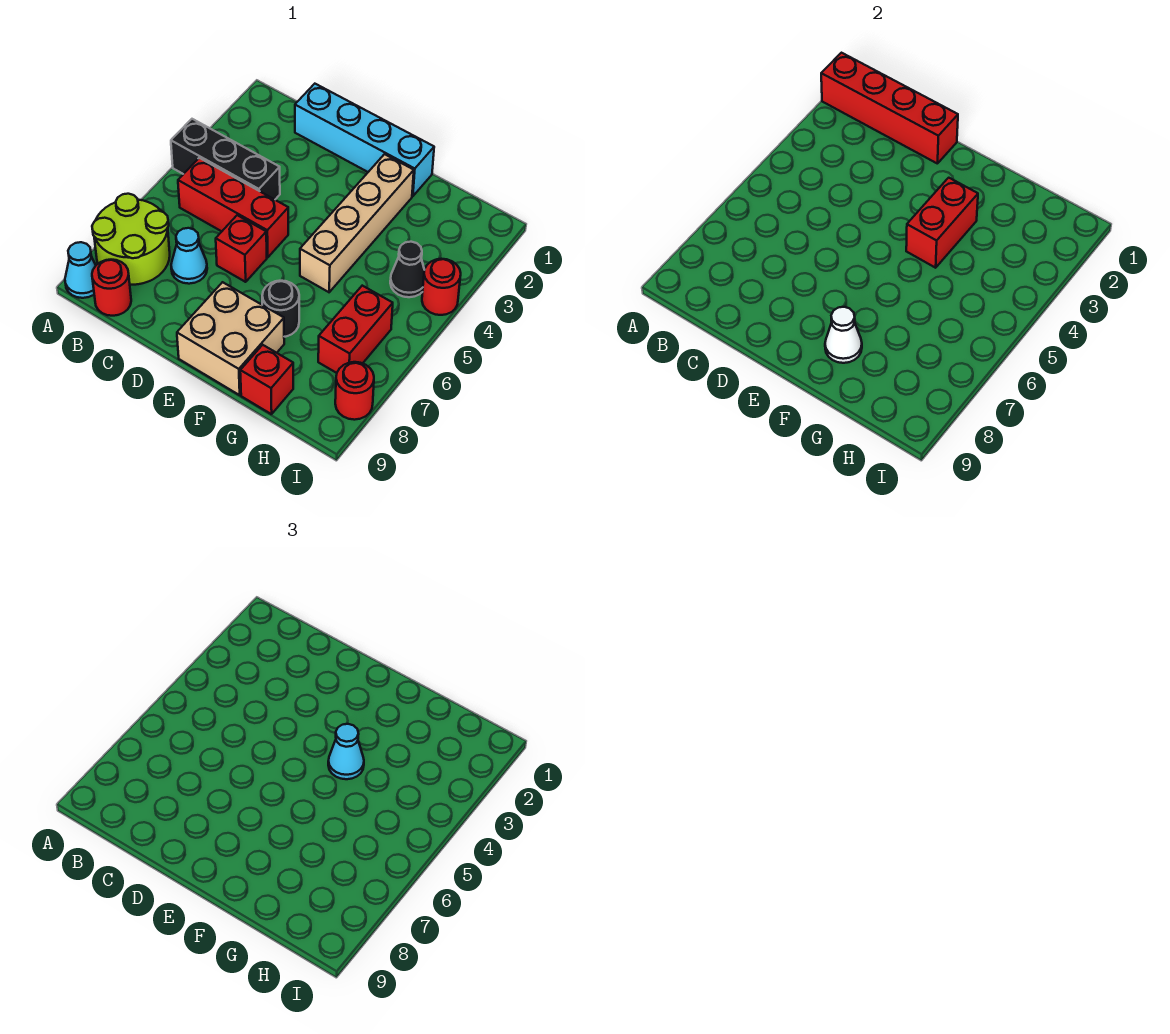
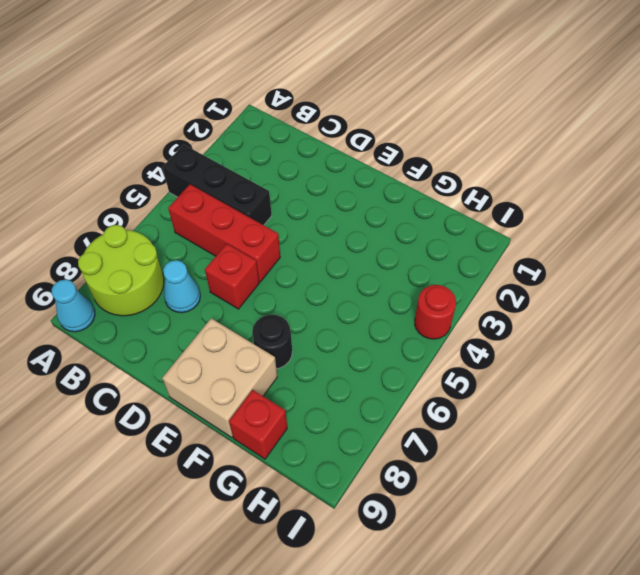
none -> red 1x1 round brick [92,260,131,316]
none -> cyan 1x4 brick [295,84,434,196]
none -> tan 1x4 brick [300,154,414,292]

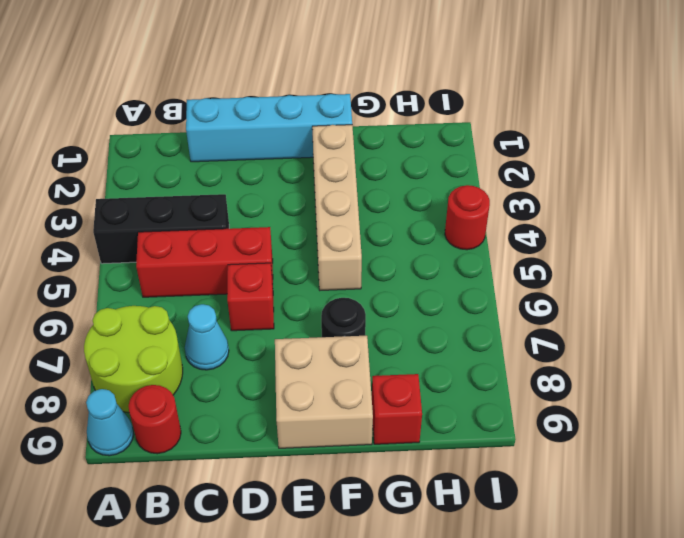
none -> black 1x1 cone [390,242,424,297]
none -> red 1x2 brick [318,286,393,373]
none -> red 1x1 round brick [335,362,374,420]

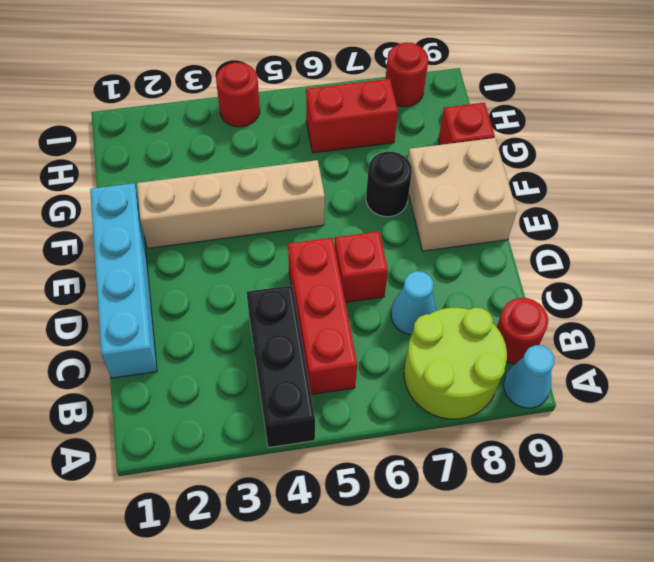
none -> black 1x1 cone [390,242,424,297]
none -> red 1x4 brick [821,53,958,164]
none -> red 1x2 brick [906,178,978,268]

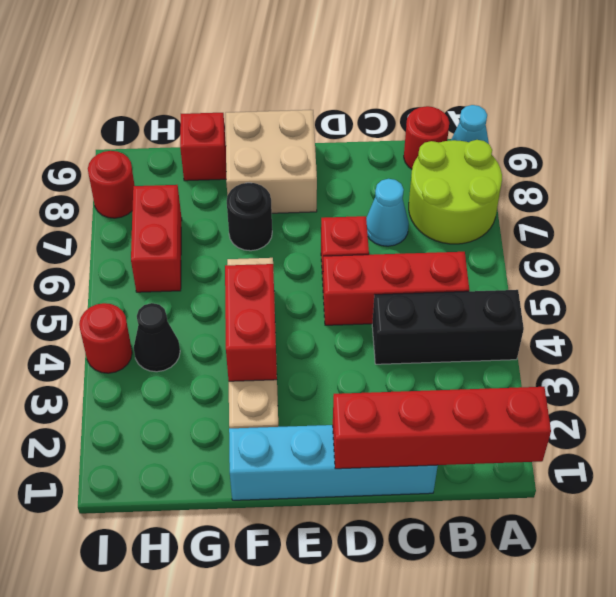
none -> white 1x1 cone [825,307,862,363]
none -> cyan 1x1 cone [328,724,364,779]

